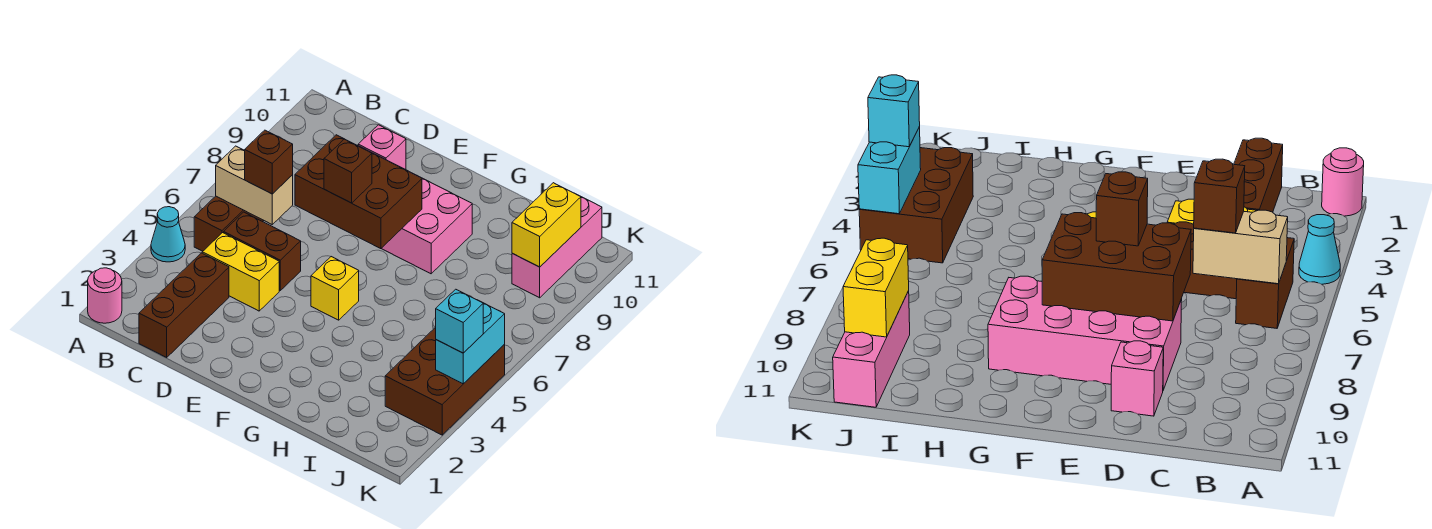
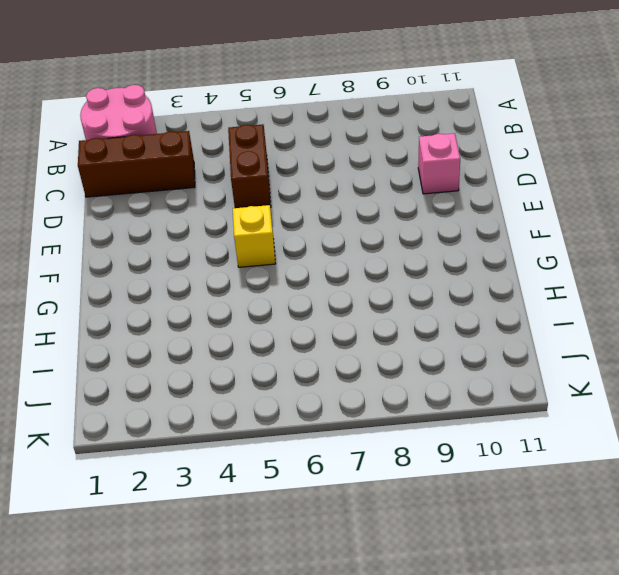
pink 2x2 round brick [80,85,157,140] -> pink 1x1 round brick [88,268,122,323]
none -> cyan 1x1 cone [151,207,185,262]
none -> brown 1x2 brick [194,196,263,251]
none -> yellow 1x2 brick [202,233,279,311]

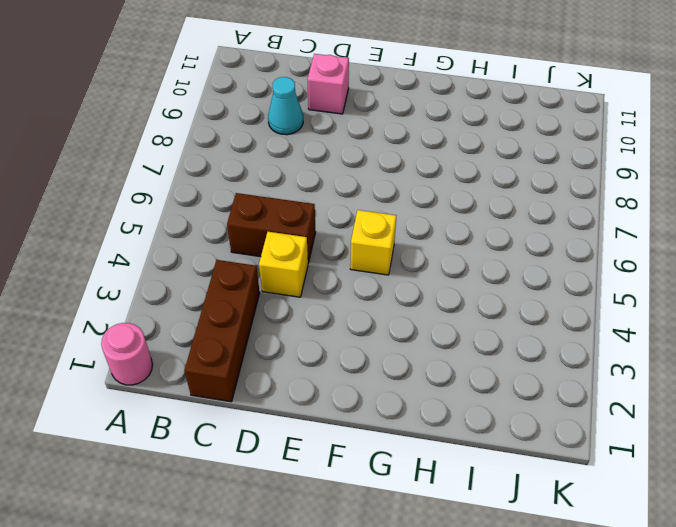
cyan 1x1 cone [268,77,303,135] -> cyan 1x1 cone moved to [151,207,185,262]
yellow 1x1 brick [259,232,308,297] -> yellow 1x2 brick [202,233,279,311]
none -> brown 1x2 brick [194,196,263,251]
none -> pink 2x4 brick [359,146,472,274]
none -> brown 2x3 brick [385,327,505,435]

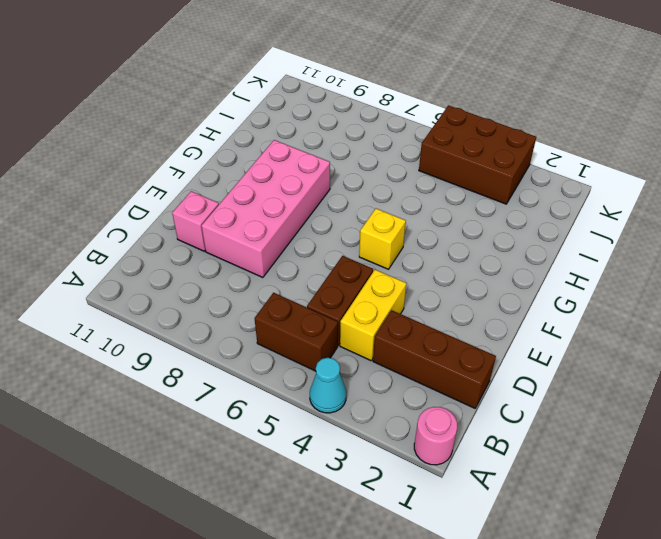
none -> pink 1x3 brick [512,197,602,298]
none -> tan 1x2 brick [216,146,293,224]
none -> brown 2x3 brick [295,135,422,249]

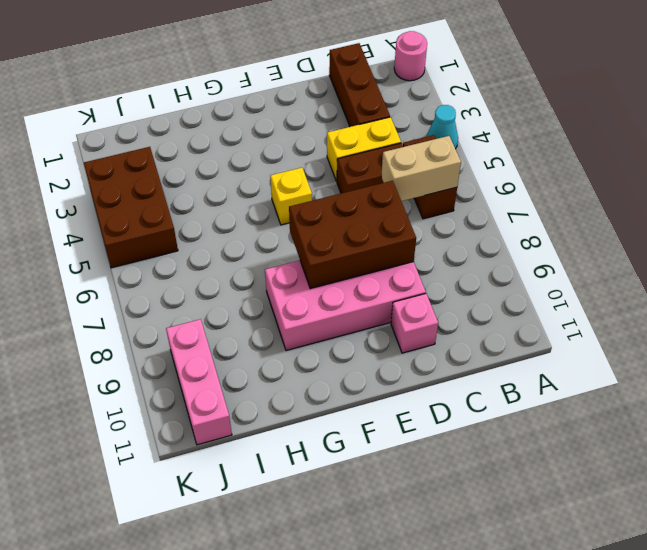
none -> yellow 1x2 brick [512,183,581,267]
none -> cyan 1x2 brick [436,303,505,384]
none -> brown 1x1 brick [245,130,293,194]

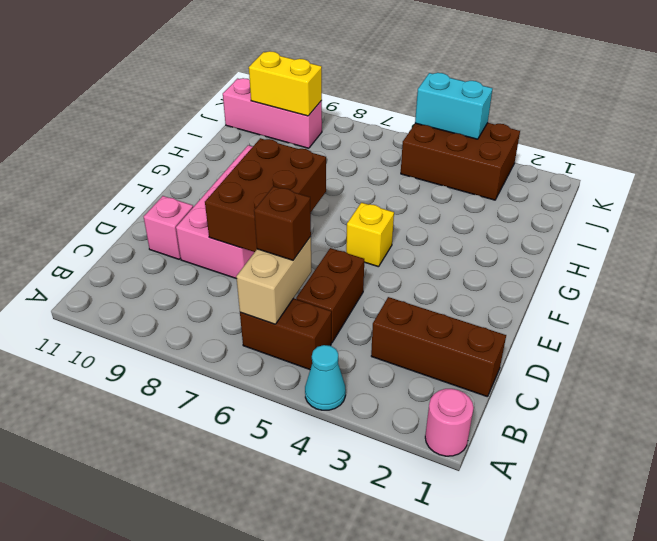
none -> yellow 1x2 brick [202,233,279,311]
none -> brown 1x1 brick [324,139,372,203]
none -> cyan 1x1 brick [436,289,483,353]

